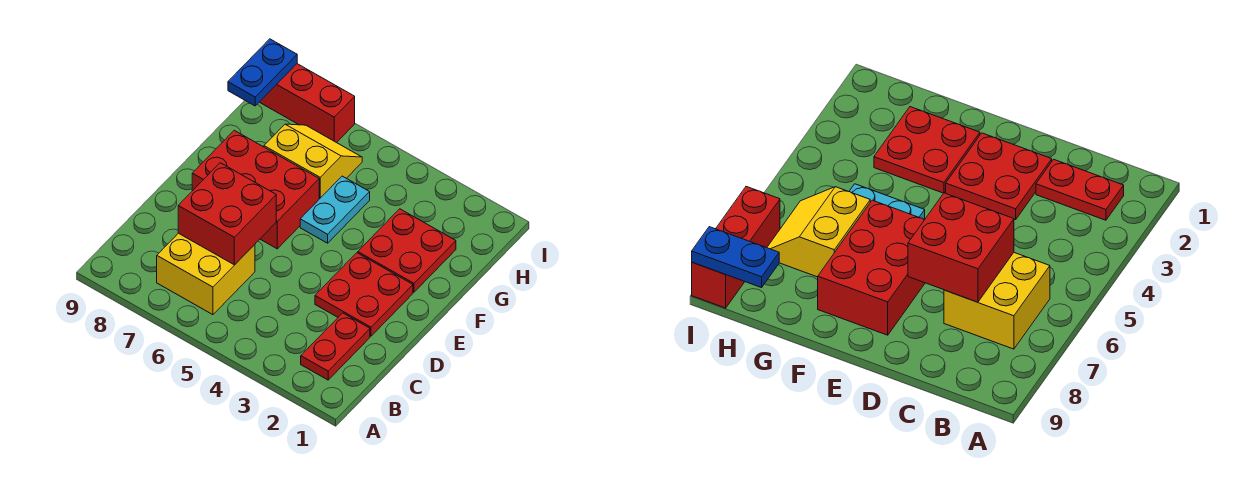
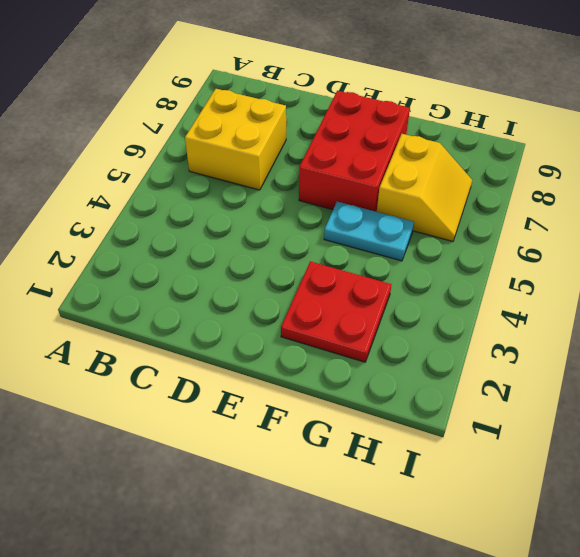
none -> red 1x2 plate [301,313,370,380]
none -> red 2x2 plate [315,253,413,336]

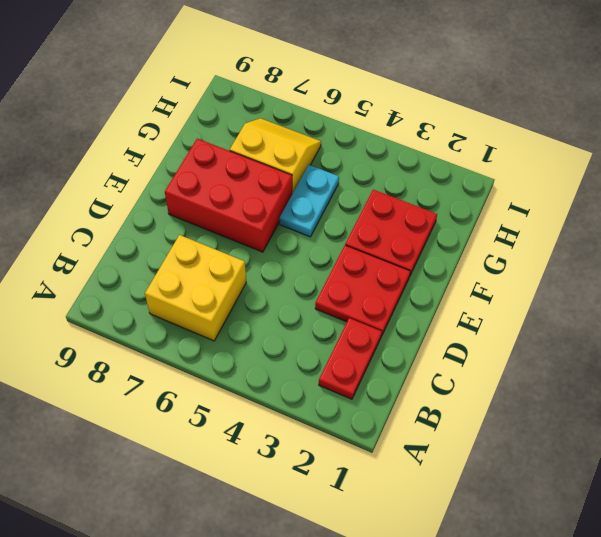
none -> red 1x3 brick [260,64,355,143]
none -> red 2x2 brick [178,163,276,265]

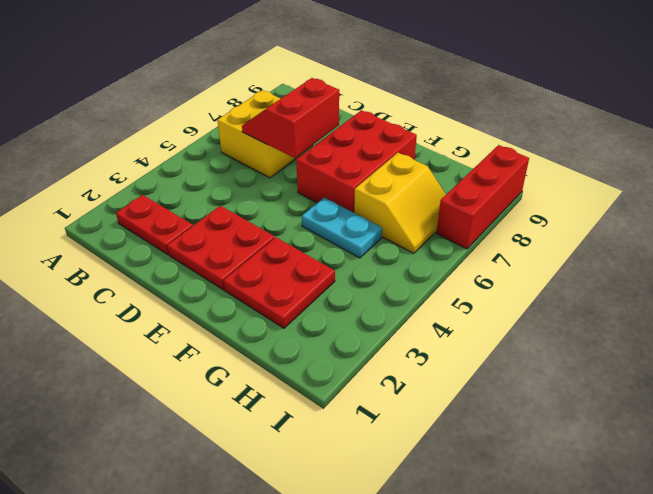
red 2x2 slope [242,78,339,158] -> red 2x2 brick [178,163,276,265]
none -> blue 1x2 plate [228,39,297,106]

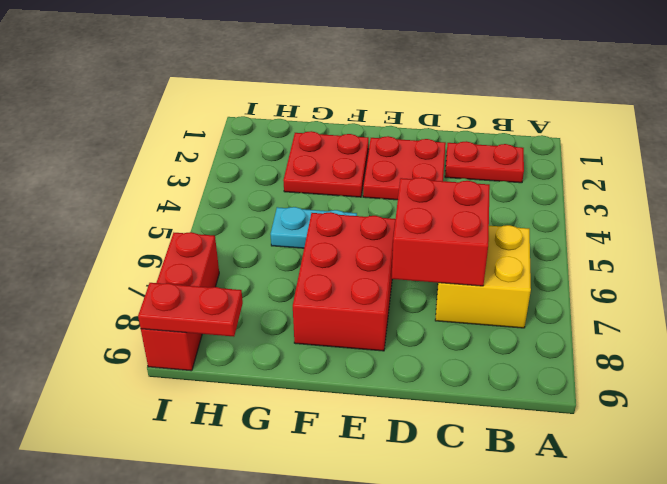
red 1x2 plate [138,283,243,337] -> blue 1x2 plate [228,39,297,106]
none -> yellow 2x2 slope [264,124,362,199]

